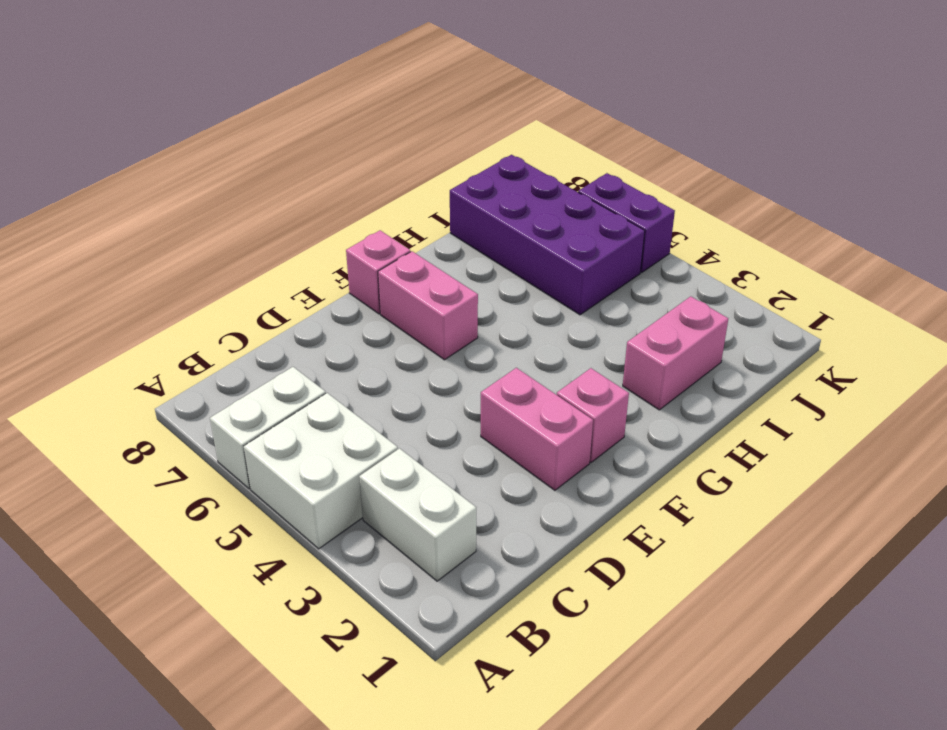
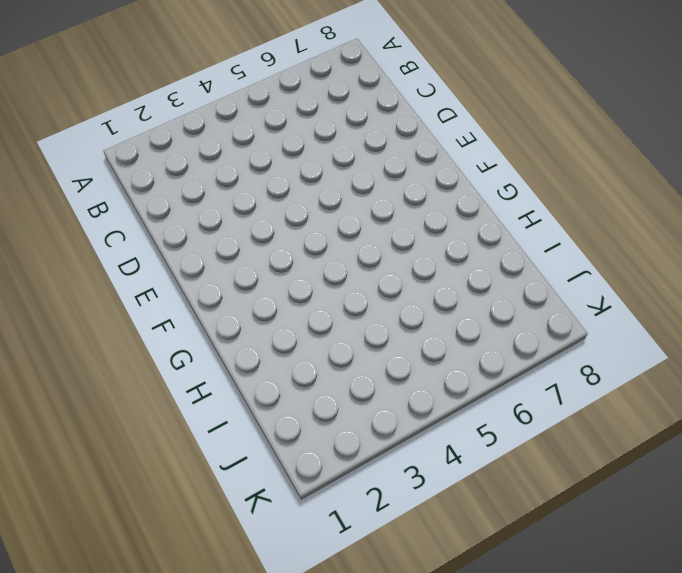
none -> white 2x2 brick [244,393,398,549]
none -> white 1x2 brick [210,367,326,489]

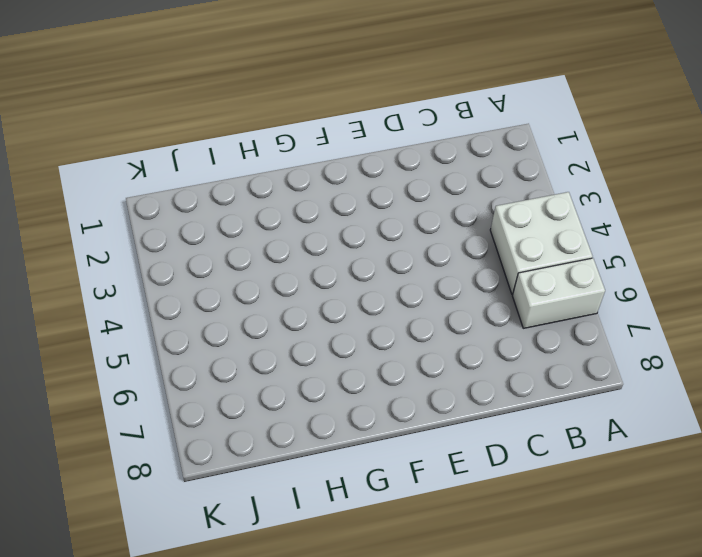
none -> white 1x2 brick [359,448,476,581]
none -> pink 1x2 brick [481,368,593,490]

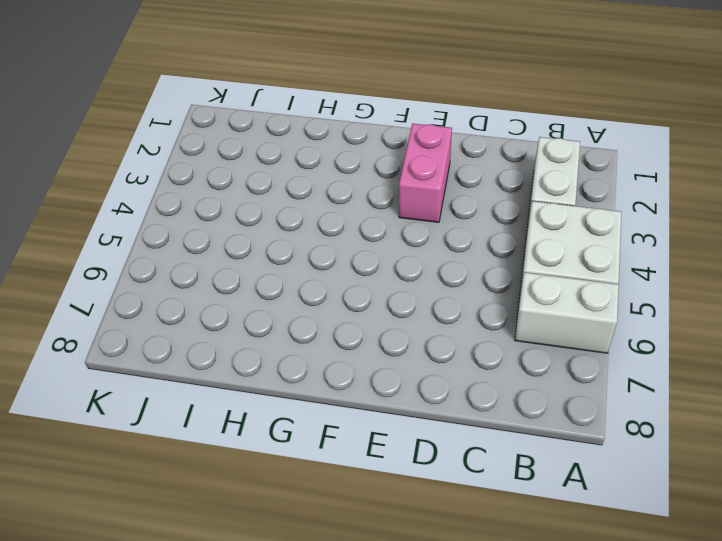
none -> pink 1x1 brick [557,368,629,462]
none -> pink 1x2 brick [378,251,478,360]

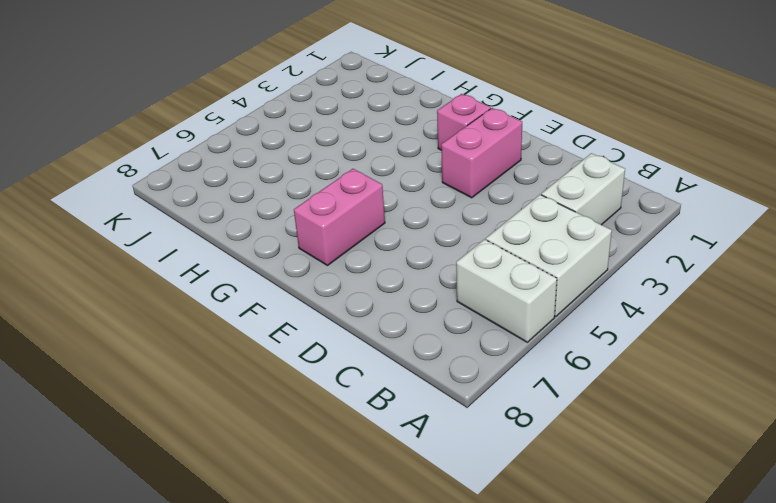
none -> pink 1x1 brick [346,230,411,314]
none -> pink 1x2 brick [623,296,728,410]

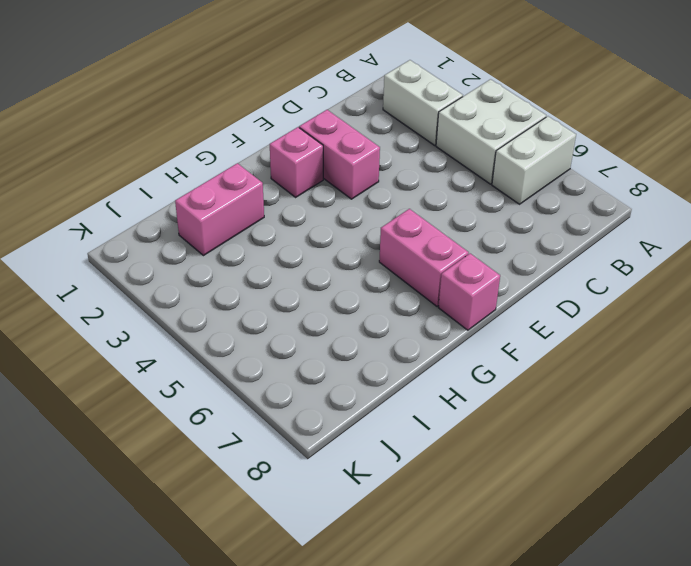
none -> purple 2x4 brick [450,155,645,315]
none -> purple 1x2 brick [578,173,675,272]

